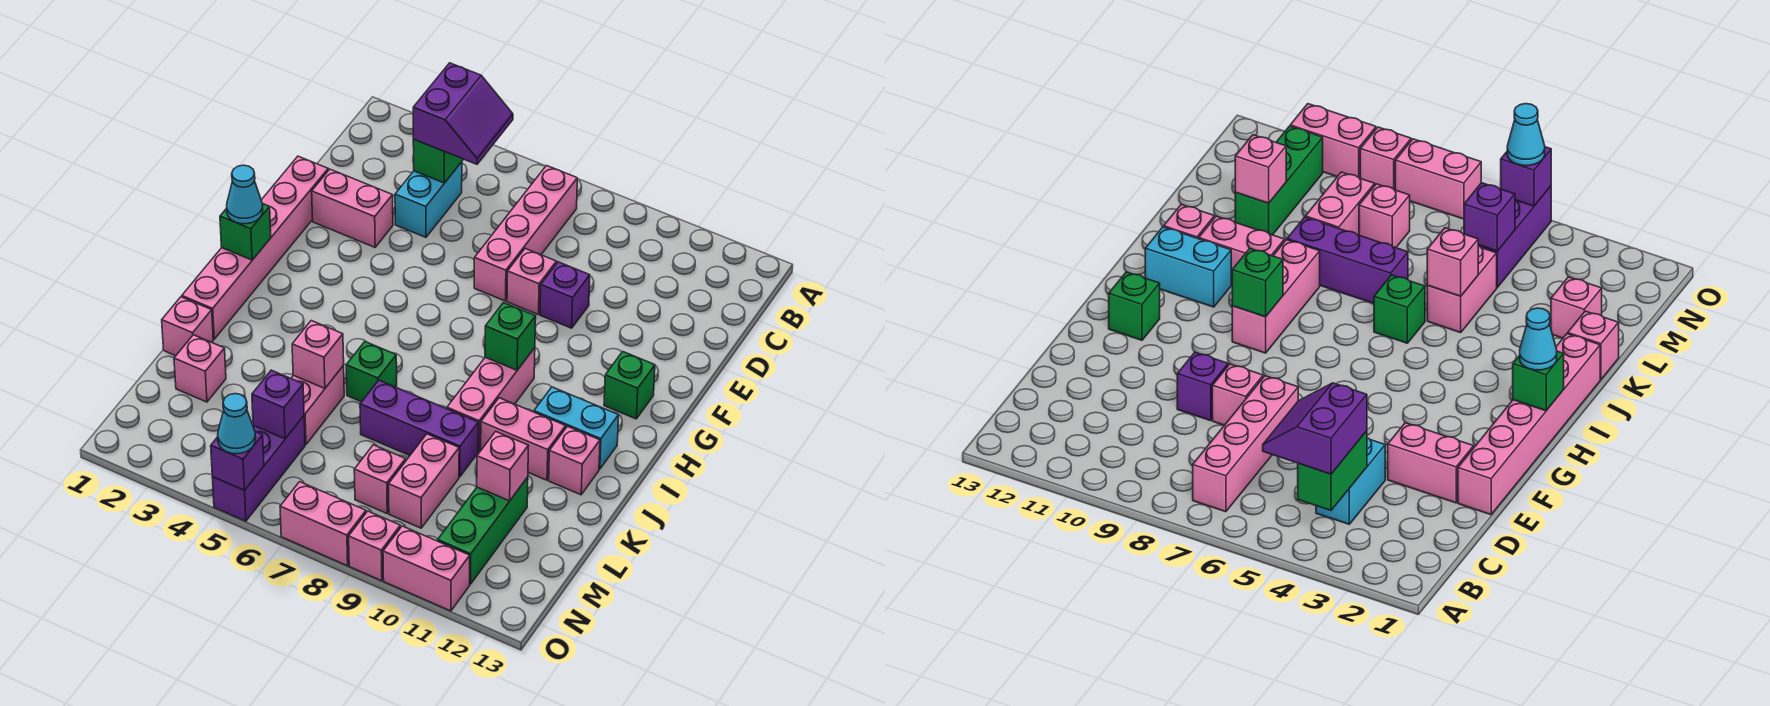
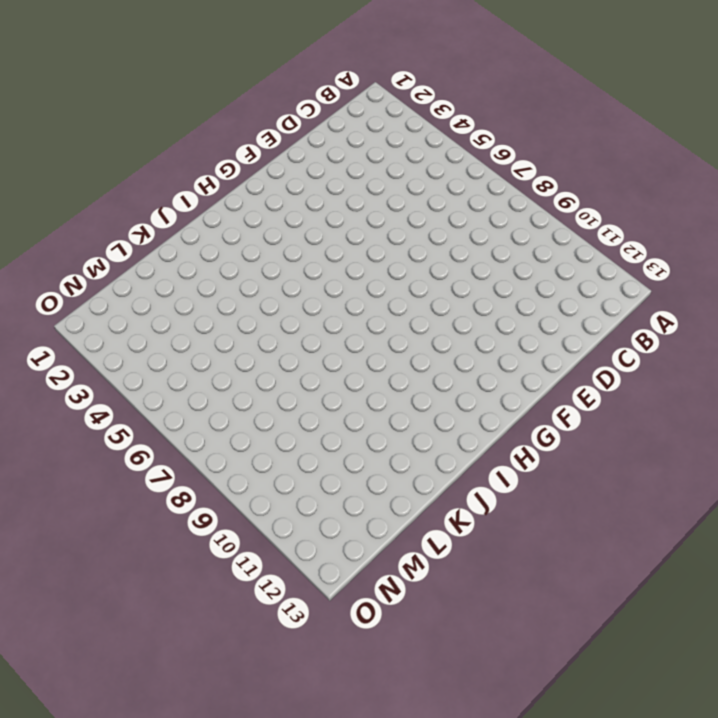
none -> pink 1x4 brick [474,166,577,301]
none -> cyan 1x2 brick [395,162,462,237]
none -> pink 1x6 brick [182,156,328,339]
none -> pink 1x2 brick [312,169,393,247]

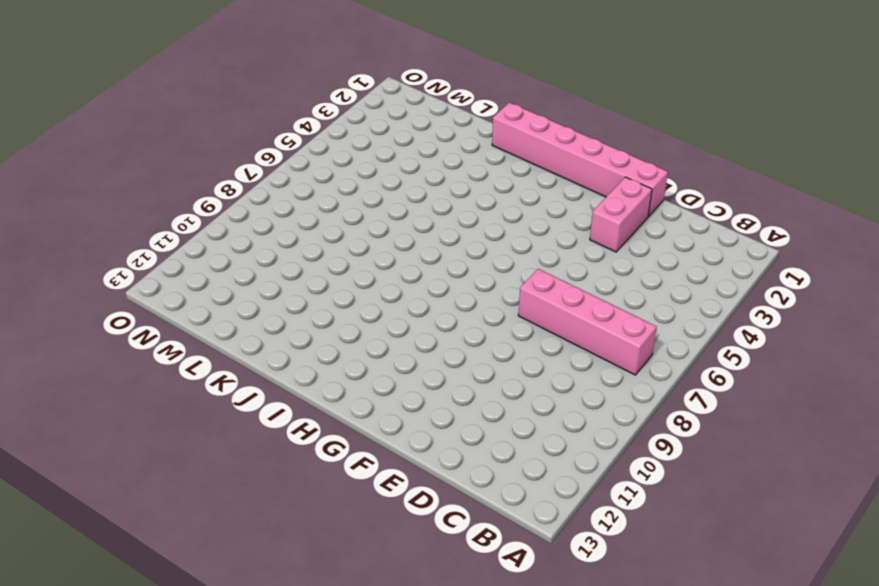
none -> cyan 1x2 brick [395,162,462,237]
none -> pink 1x1 brick [507,249,557,315]
none -> purple 1x1 brick [540,262,590,328]
none -> green 1x1 brick [604,352,655,419]

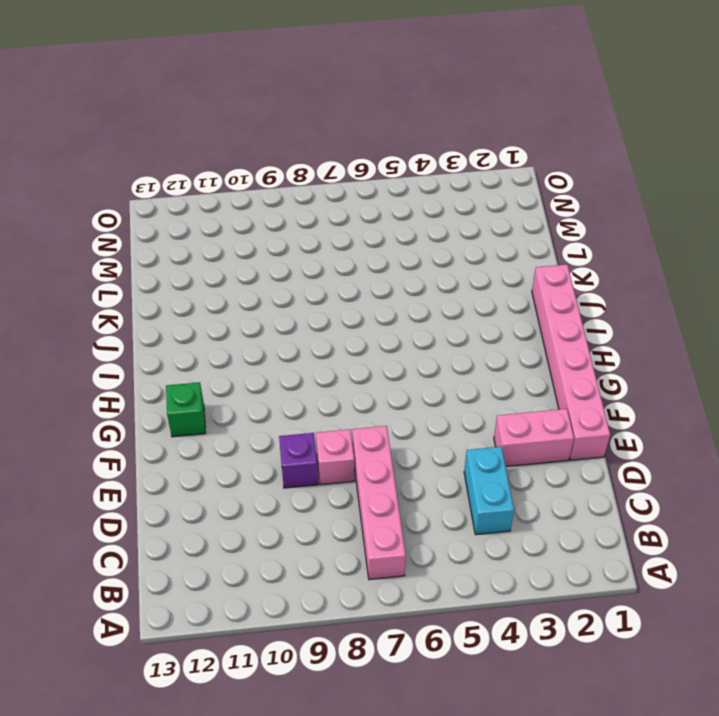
none -> pink 1x3 brick [447,348,535,451]
none -> cyan 1x2 brick [534,387,619,469]
none -> green 1x1 brick [346,342,397,402]
none -> pink 1x2 brick [481,398,566,480]

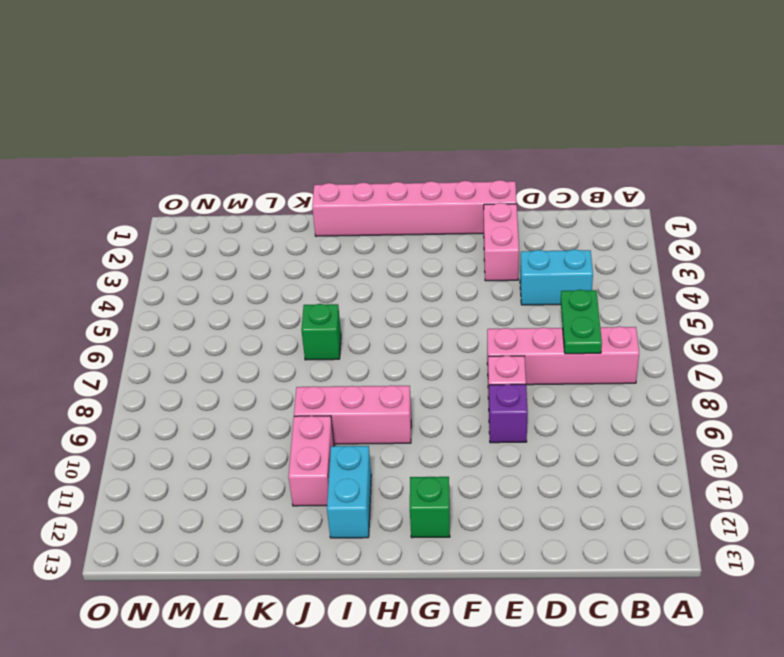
green 1x2 plate [561,290,602,354] -> none
none -> pink 1x1 brick [549,426,600,495]
none -> pink 1x1 brick [162,297,213,356]
none -> pink 1x2 brick [291,366,344,445]
none -> purple 1x3 brick [360,380,478,477]

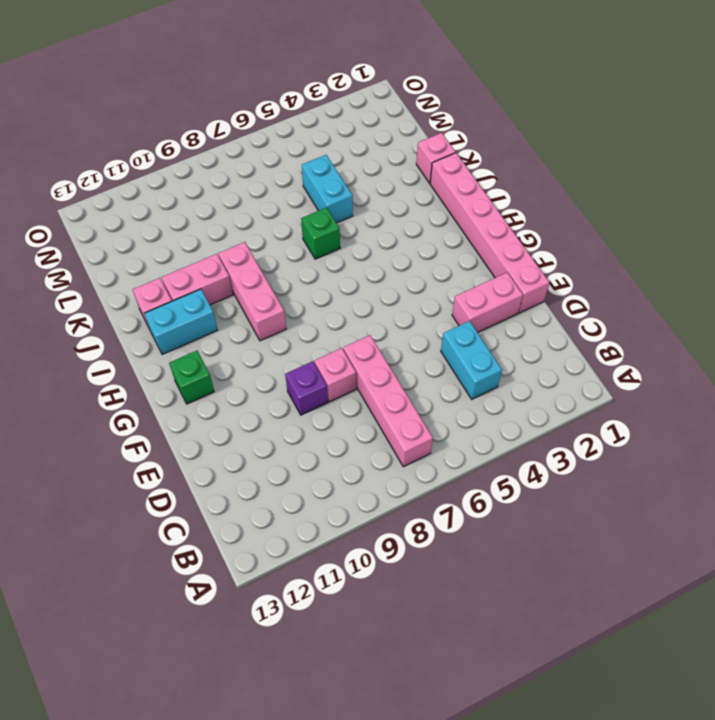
cyan 1x2 brick [302,155,353,223] -> pink 1x2 brick [291,366,344,445]
none -> purple 1x3 brick [360,380,478,477]
none -> pink 1x1 brick [174,335,226,402]
none -> pink 1x2 brick [389,434,459,528]
none -> green 1x3 brick [438,477,528,584]

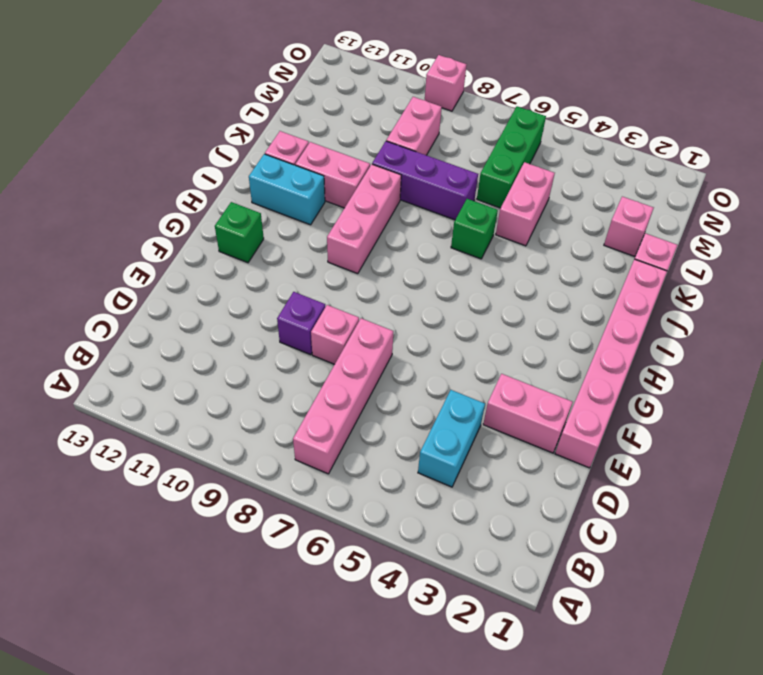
green 1x3 brick [477,106,546,208] -> green 1x3 brick moved to [438,477,528,584]
none -> purple 1x3 brick [212,416,305,521]
none -> pink 1x1 brick [354,445,406,513]
none -> pink 1x2 brick [280,482,366,566]
none -> pink 1x2 brick [383,526,470,611]

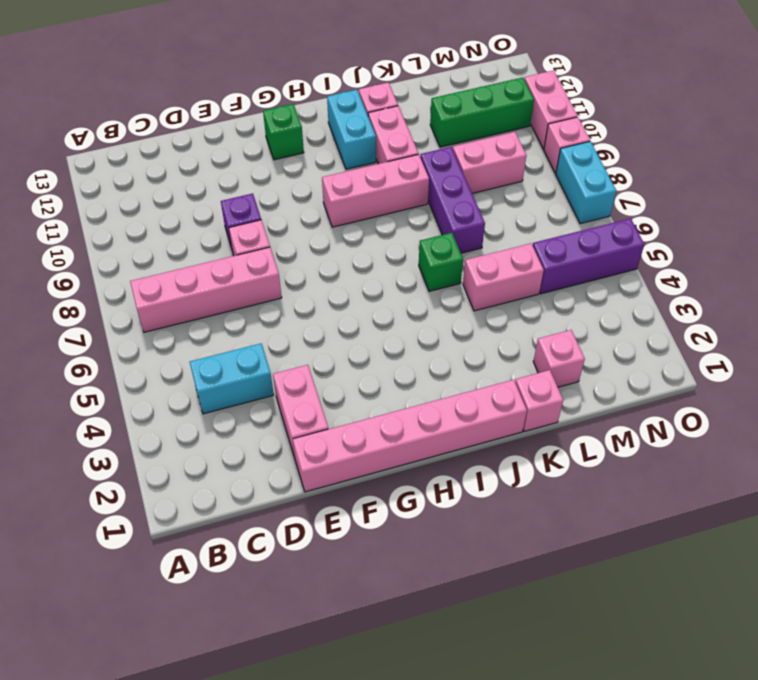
cyan 1x2 brick [556,141,616,224] -> pink 1x2 brick [280,482,366,566]
none -> pink 1x1 brick [354,445,406,513]
none -> green 1x2 brick [413,139,463,183]
none -> green 1x1 brick [220,203,271,260]
none -> green 1x1 brick [485,303,536,370]

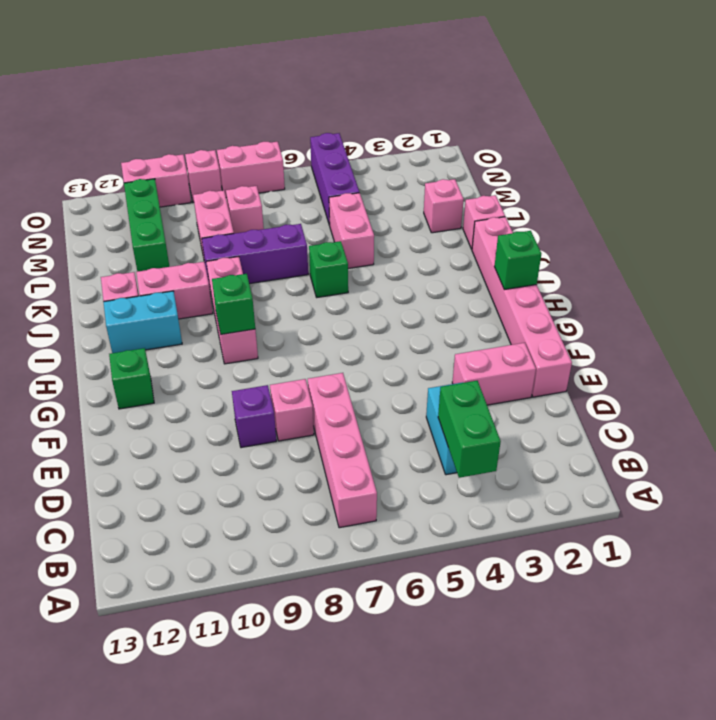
none -> pink 1x1 brick [292,321,344,388]
none -> pink 1x1 brick [477,431,528,501]
none -> purple 1x1 brick [252,370,304,439]
none -> purple 1x1 brick [211,432,264,490]

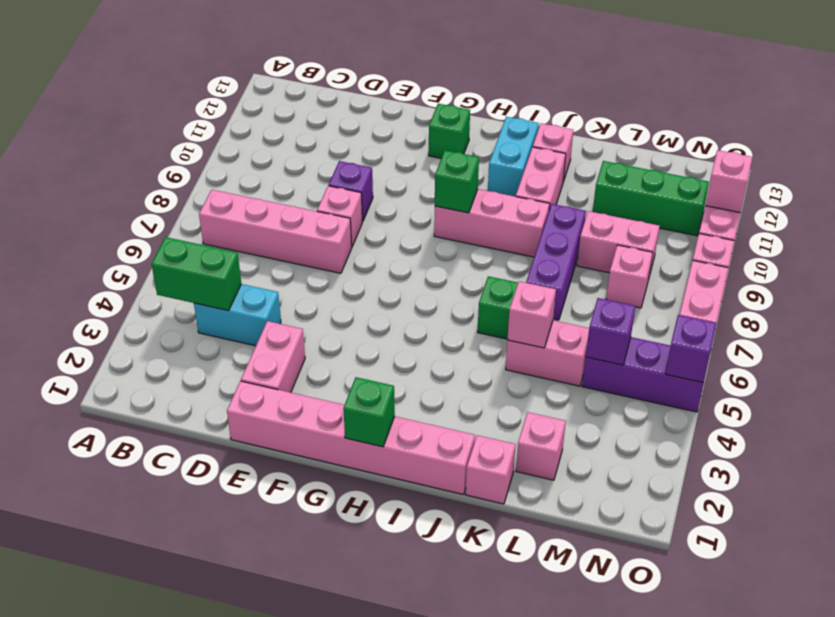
pink 1x1 brick [705,150,753,213] -> pink 1x1 brick moved to [477,431,528,501]
none -> purple 2x2 slope [413,63,513,164]
none -> cyan 1x1 cone [227,165,263,224]
none -> cyan 1x1 cone [218,394,256,454]

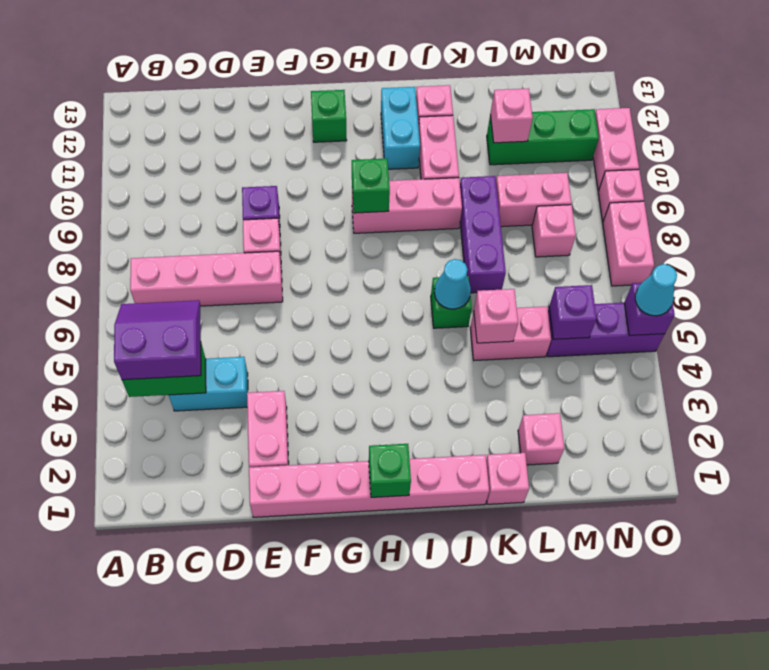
cyan 1x1 cone [434,259,471,309] -> cyan 1x1 cone moved to [227,165,263,224]

